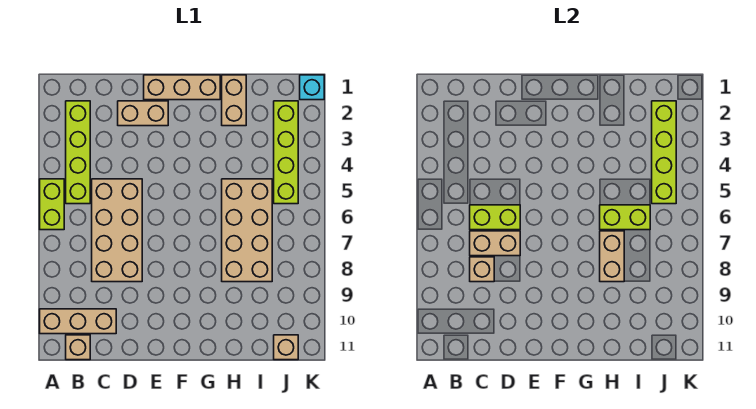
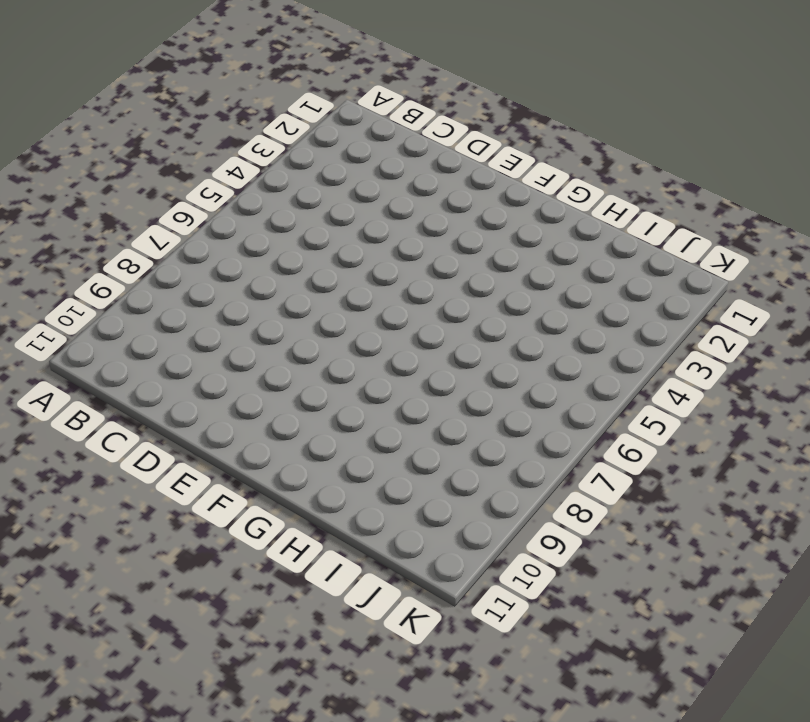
none -> lime 1x2 brick [40,179,64,230]
none -> tan 1x3 brick [40,309,116,334]
none -> lime 1x4 brick [66,101,90,204]

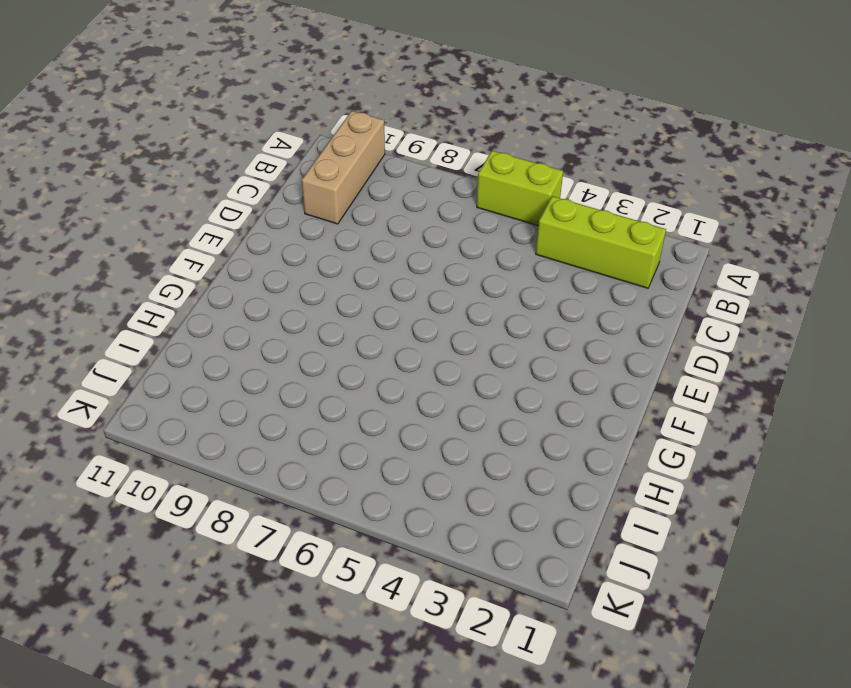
lime 1x3 brick [536,196,666,288] -> lime 1x4 brick [66,101,90,204]
none -> tan 1x1 brick [66,335,90,360]
none -> tan 2x4 brick [92,179,142,282]
none -> tan 1x2 brick [118,101,168,126]

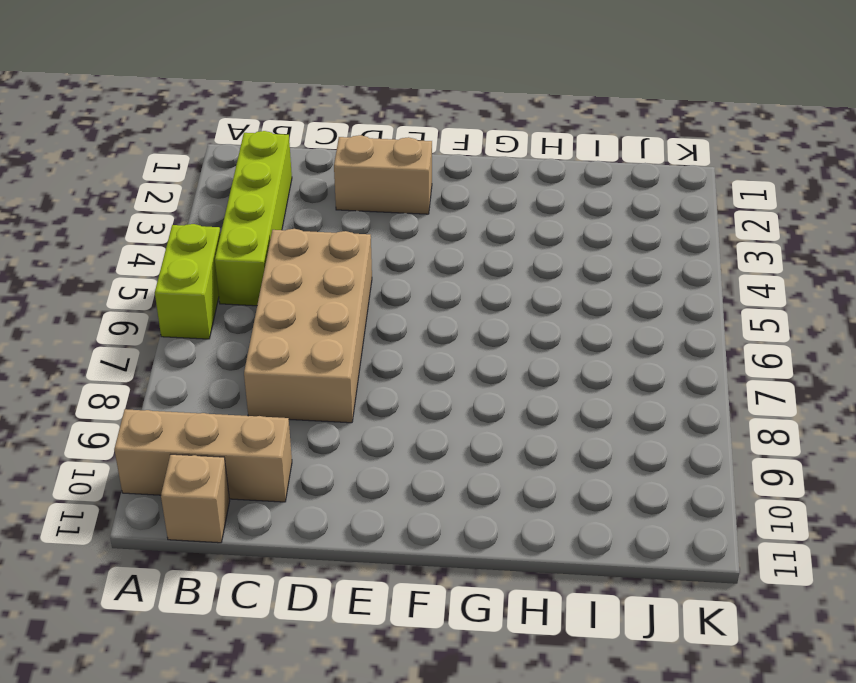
none -> tan 1x3 brick [144,75,220,100]
none -> tan 1x2 brick [222,75,246,126]
none -> tan 2x4 brick [222,179,272,282]

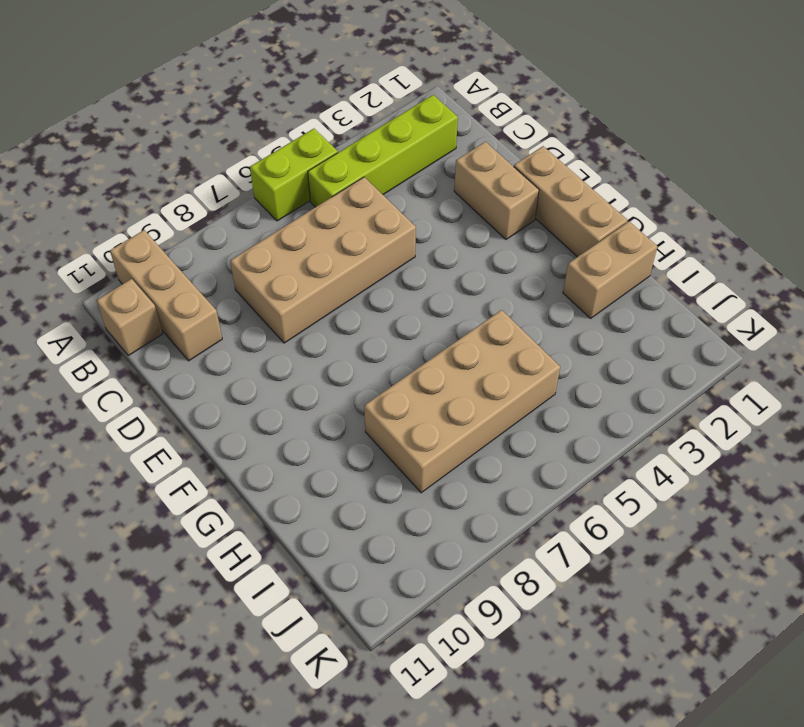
none -> lime 1x4 brick [274,101,298,204]
none -> tan 1x1 brick [274,335,298,360]
none -> cyan 1x1 brick [300,75,324,100]

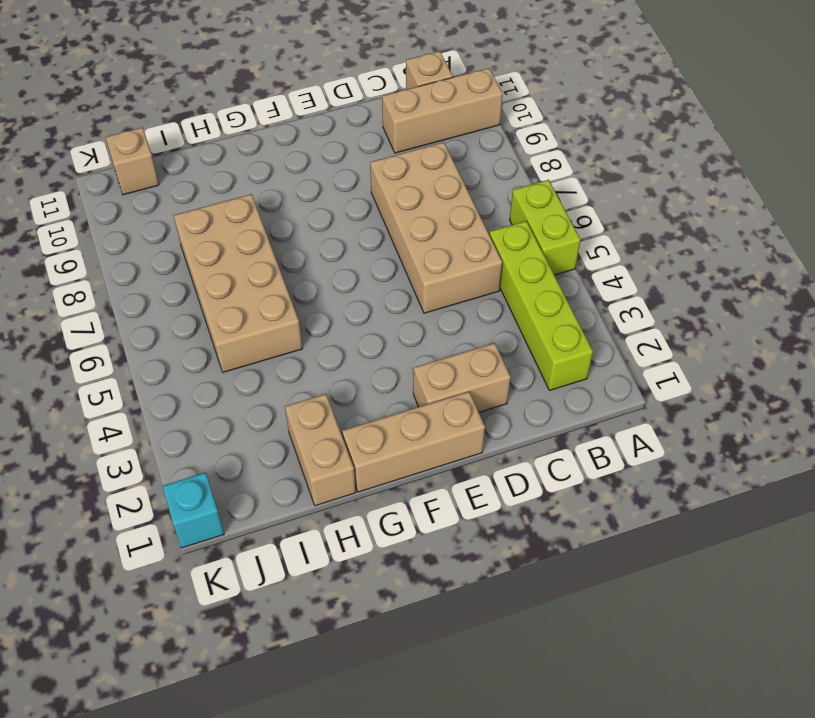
none -> lime 1x4 brick [274,101,298,204]
none -> lime 1x2 brick [470,205,520,230]
none -> tan 1x2 brick [470,231,520,256]

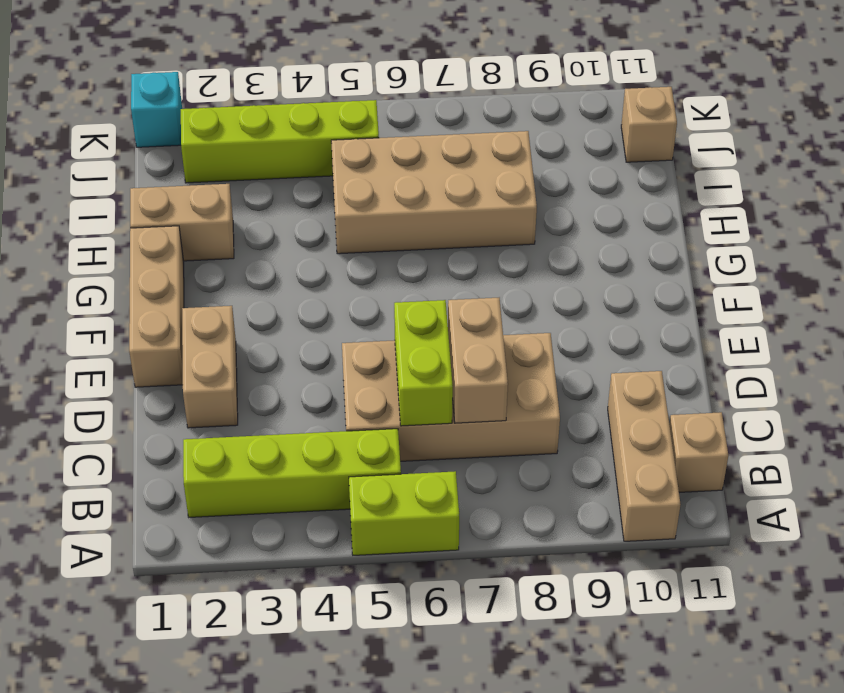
none -> tan 1x1 brick [470,257,494,282]
none -> lime 1x2 brick [600,205,650,230]
none -> tan 1x2 brick [600,231,624,282]

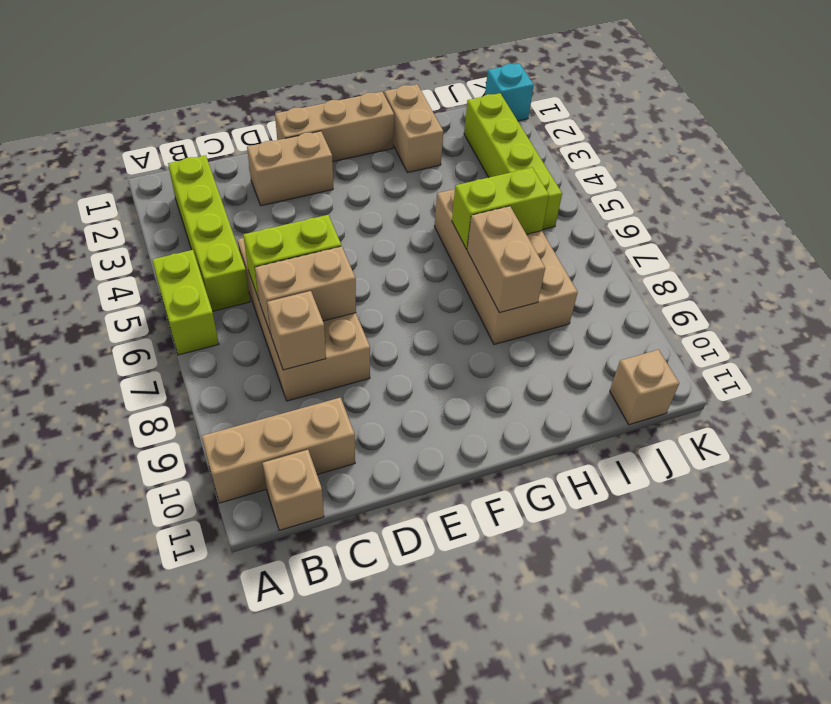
none -> lime 1x4 brick [652,101,676,204]

